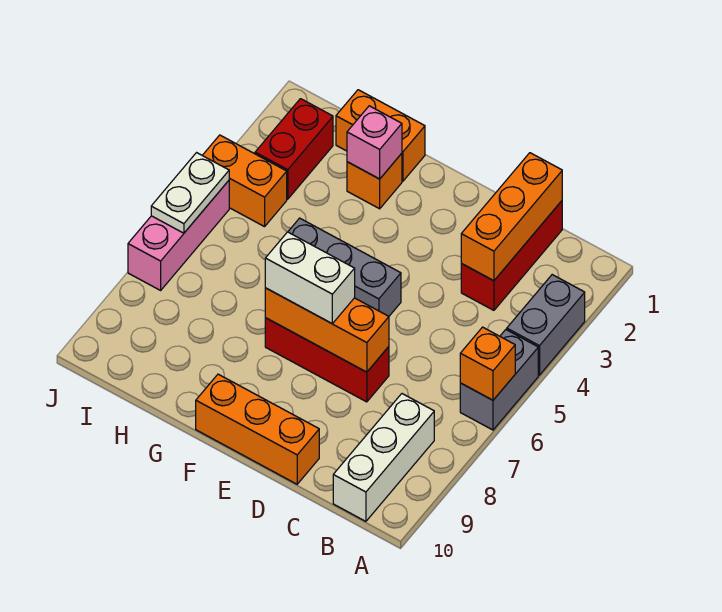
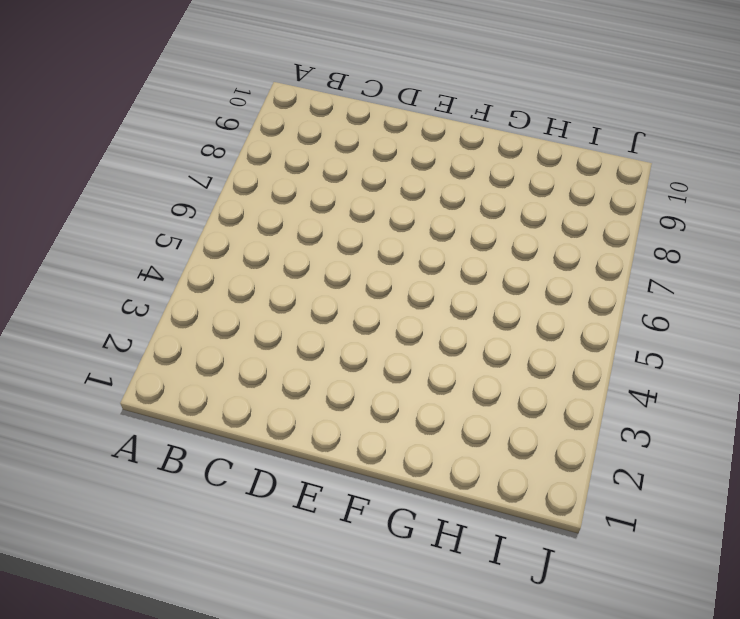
none -> grey 1x2 brick [507,275,585,375]
none -> grey 1x2 brick [460,330,538,430]
none -> white 1x3 brick [333,394,434,521]

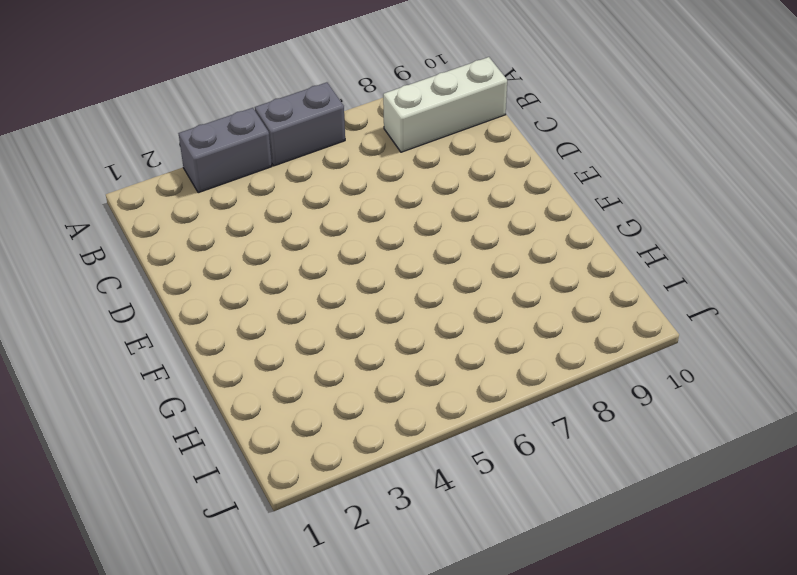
none -> red 1x3 brick [461,201,562,310]
none -> red 1x3 brick [265,318,389,402]
none -> orange 1x3 brick [196,374,319,484]

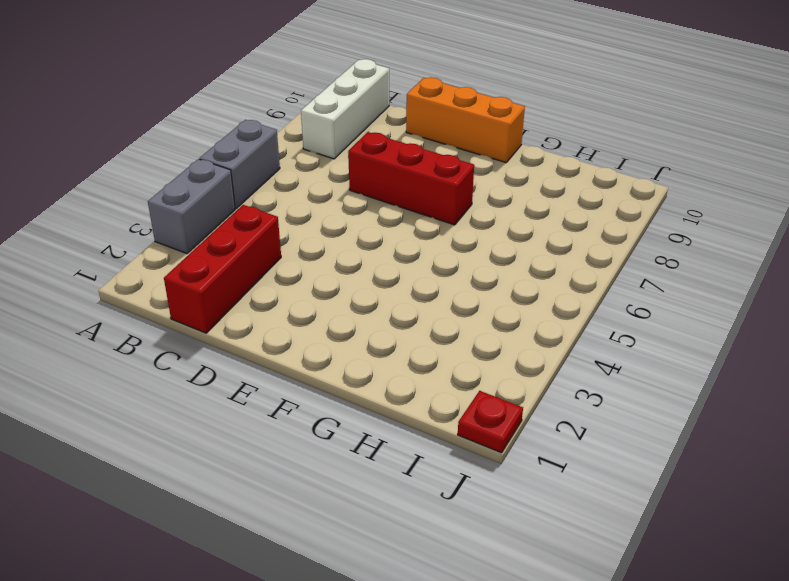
red 1x1 plate [458,391,523,453] -> none
none -> grey 1x3 brick [288,218,401,316]
none -> orange 1x2 brick [336,90,425,181]
none -> orange 1x1 brick [347,153,402,209]

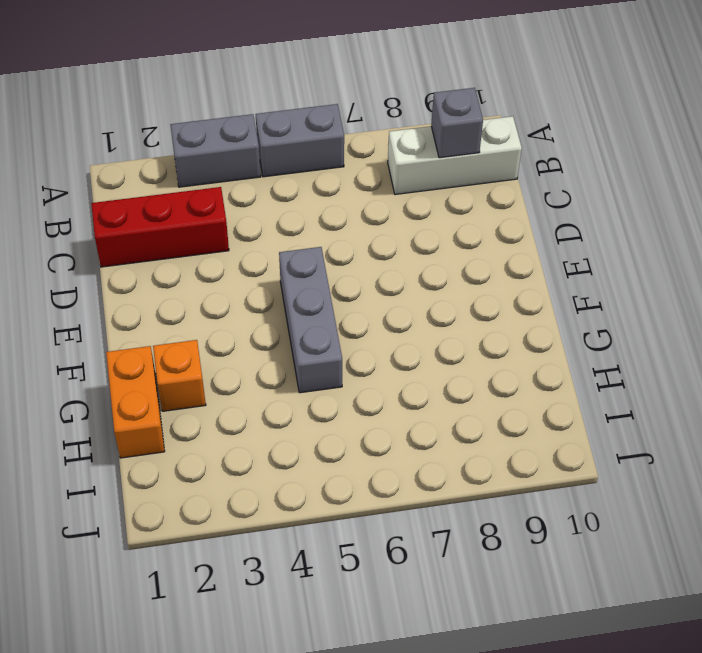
grey 1x1 brick [431,88,483,158] -> none
none -> red 1x3 brick [265,318,389,402]
none -> orange 1x3 brick [196,374,319,484]
none -> red 1x2 brick [255,99,333,199]

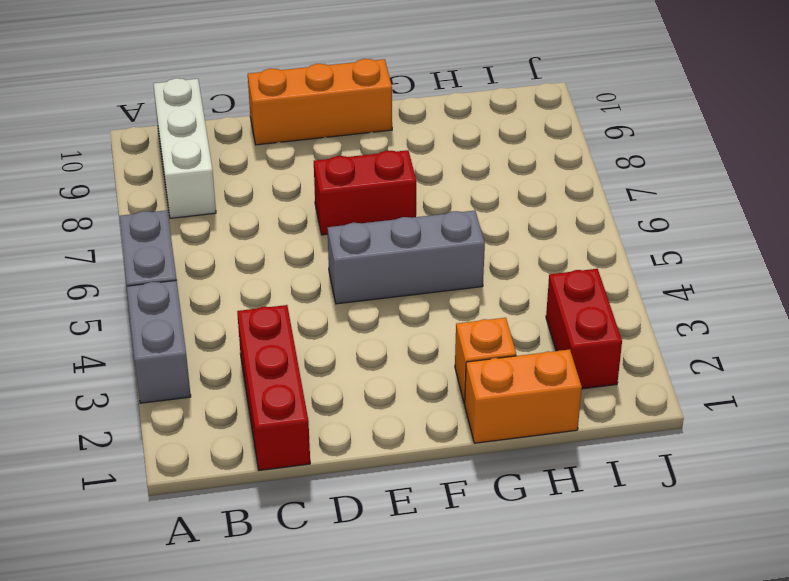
red 1x2 brick [314,150,417,235] -> red 1x3 brick [265,318,389,402]
none -> orange 1x2 brick [202,135,287,227]
none -> pink 1x3 brick [128,181,229,290]
none -> orange 1x1 brick [460,327,515,400]

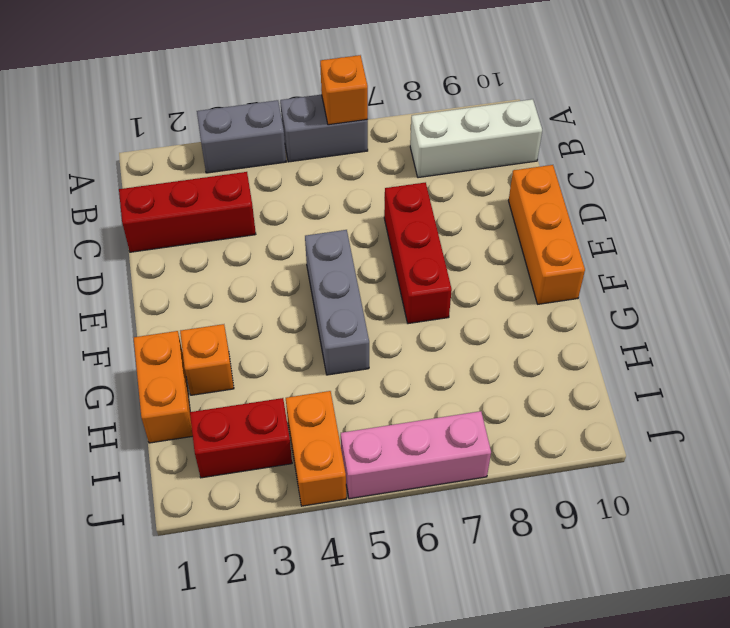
none -> orange 1x3 brick [461,153,562,281]
none -> orange 1x3 brick [265,288,389,372]
none -> pink 1x1 brick [347,106,402,179]

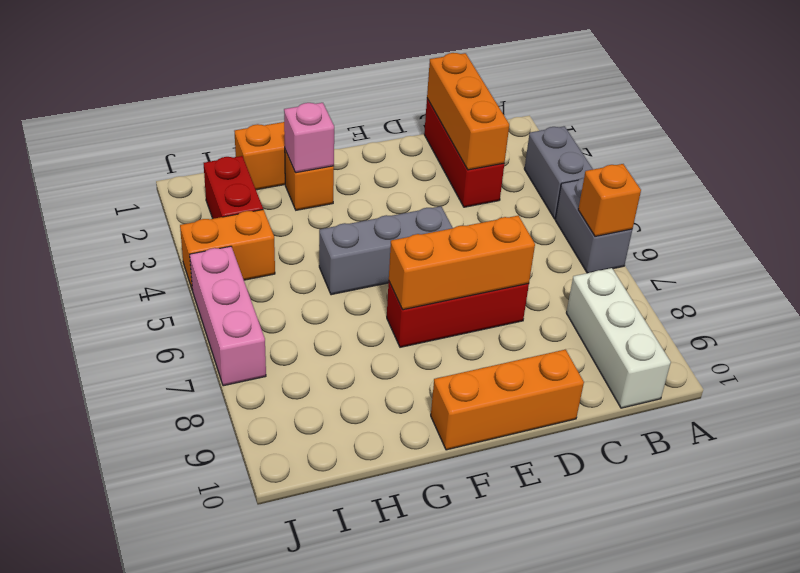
none -> white 1x2 plate [151,153,229,233]
none -> white 1x2 brick [265,232,355,323]

